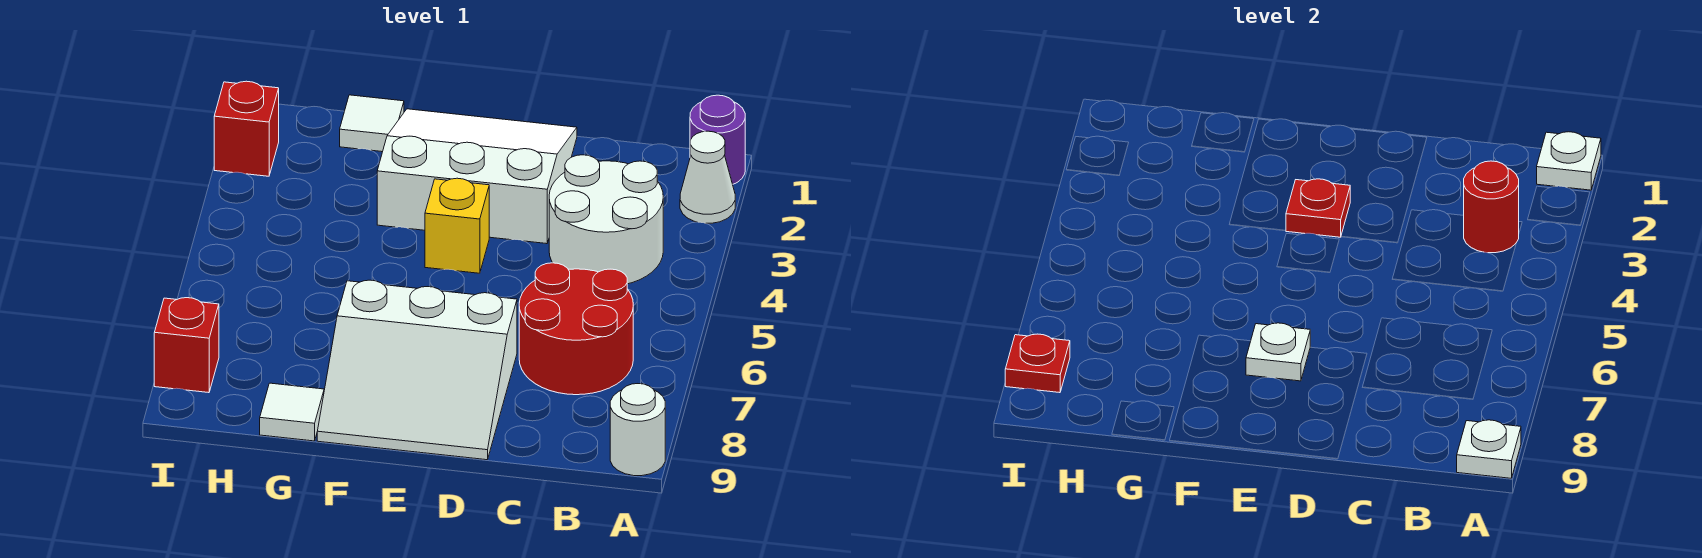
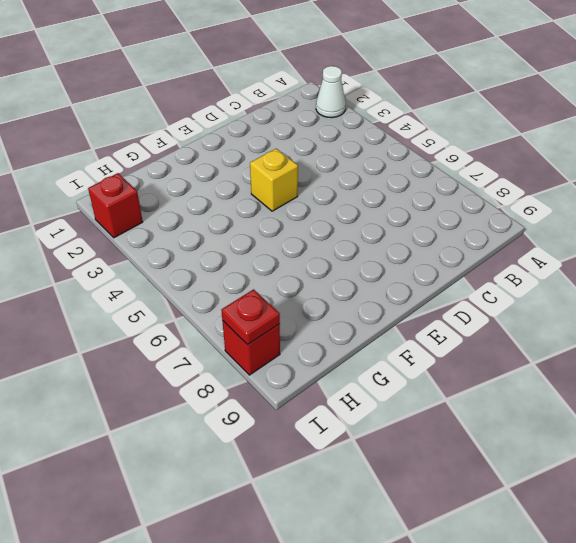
none -> purple 1x1 round brick [690,95,745,184]
none -> white 1x1 round brick [610,384,665,476]
none -> white 2x2 round brick [549,155,663,284]

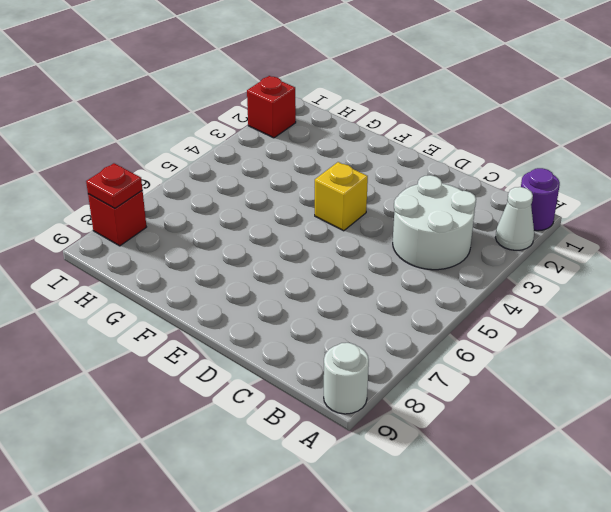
none -> red 2x2 round brick [519,263,633,395]
none -> white 3x3 slope [377,109,577,244]
none -> white 3x3 slope [317,280,517,460]

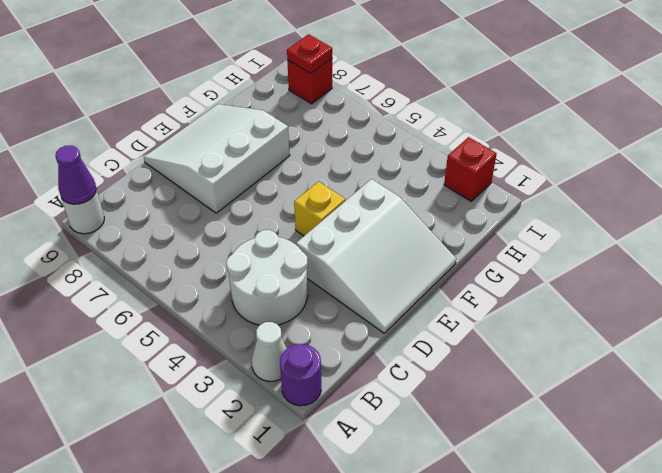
purple 1x1 cone [55,145,96,204] -> white 1x1 plate [1457,420,1521,478]
none -> red 2x2 round brick [519,263,633,395]
none -> white 1x1 tile [340,95,404,152]
none -> white 1x1 tile [260,383,324,441]

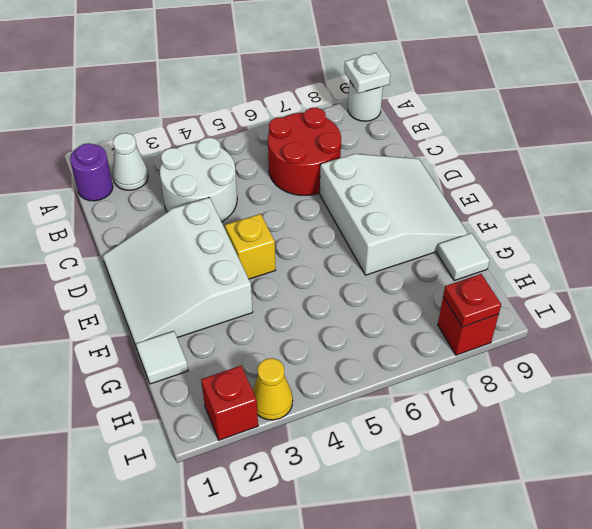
yellow 1x1 cone [253,358,293,420] -> none
none -> white 1x1 plate [1537,132,1601,190]
none -> red 1x1 round brick [1464,161,1519,253]
none -> red 1x1 plate [1286,179,1350,237]

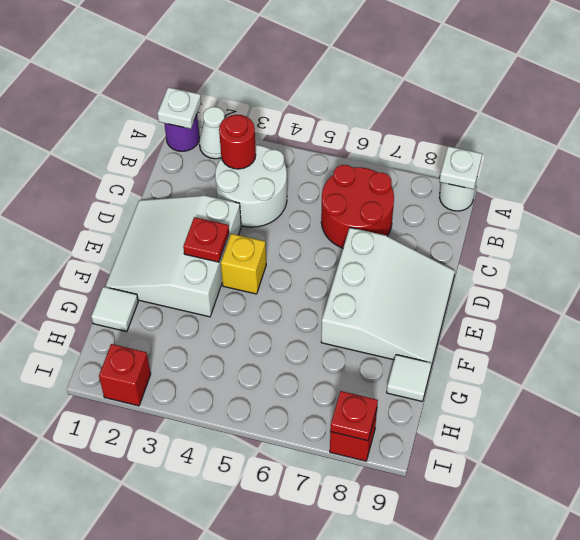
none -> white 1x1 plate [1246,323,1310,381]

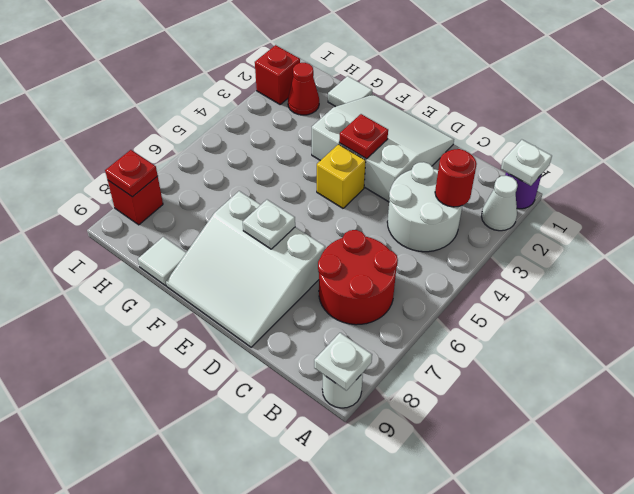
red 1x1 cone [288,63,319,115] -> none

